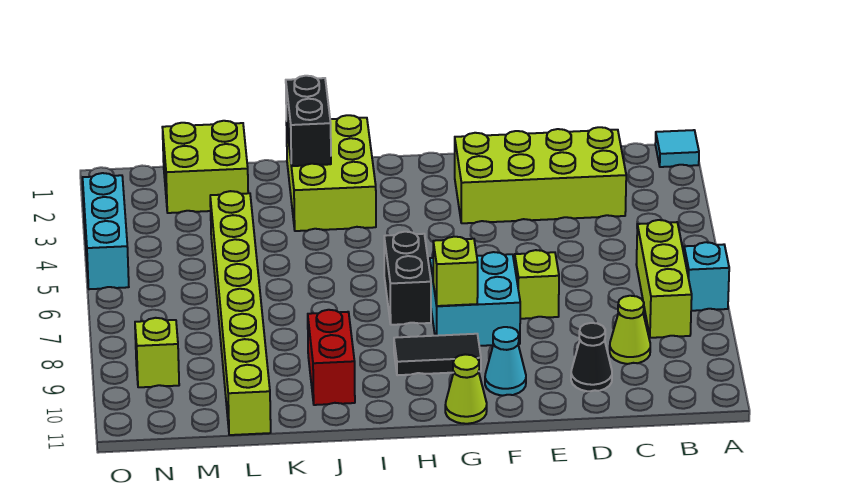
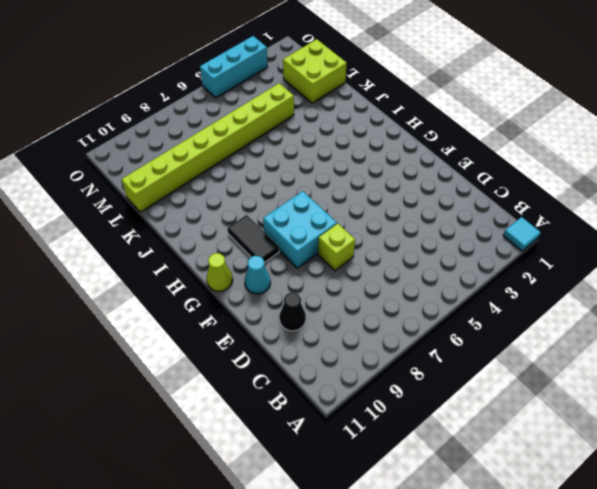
none -> cyan 1x1 brick [684,242,729,311]
none -> lime 1x3 brick [636,220,692,338]
none -> lime 2x4 brick [455,127,626,223]

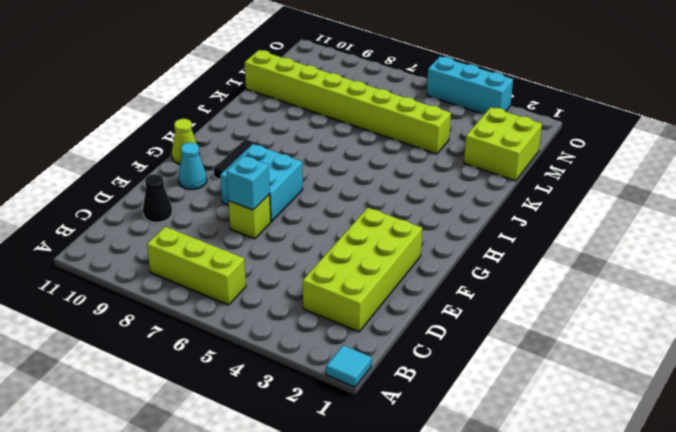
cyan 1x1 brick [227,155,270,210] -> cyan 1x1 brick moved to [684,242,729,311]
none -> lime 1x1 cone [610,296,650,364]
none -> black 1x2 brick [384,232,431,325]
none -> lime 2x3 brick [286,115,376,231]

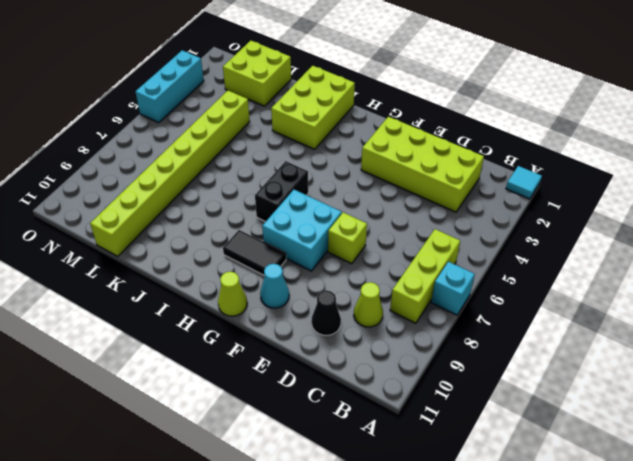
none -> red 1x2 brick [308,310,355,405]
none -> lime 1x1 brick [135,318,179,387]
none -> lime 1x1 brick [433,237,478,306]

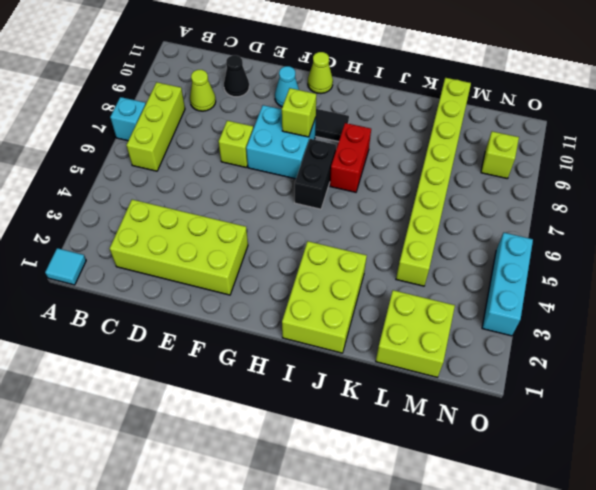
red 1x2 brick [330,123,371,192] -> red 1x2 brick moved to [308,310,355,405]
none -> black 1x2 brick [286,76,331,166]

